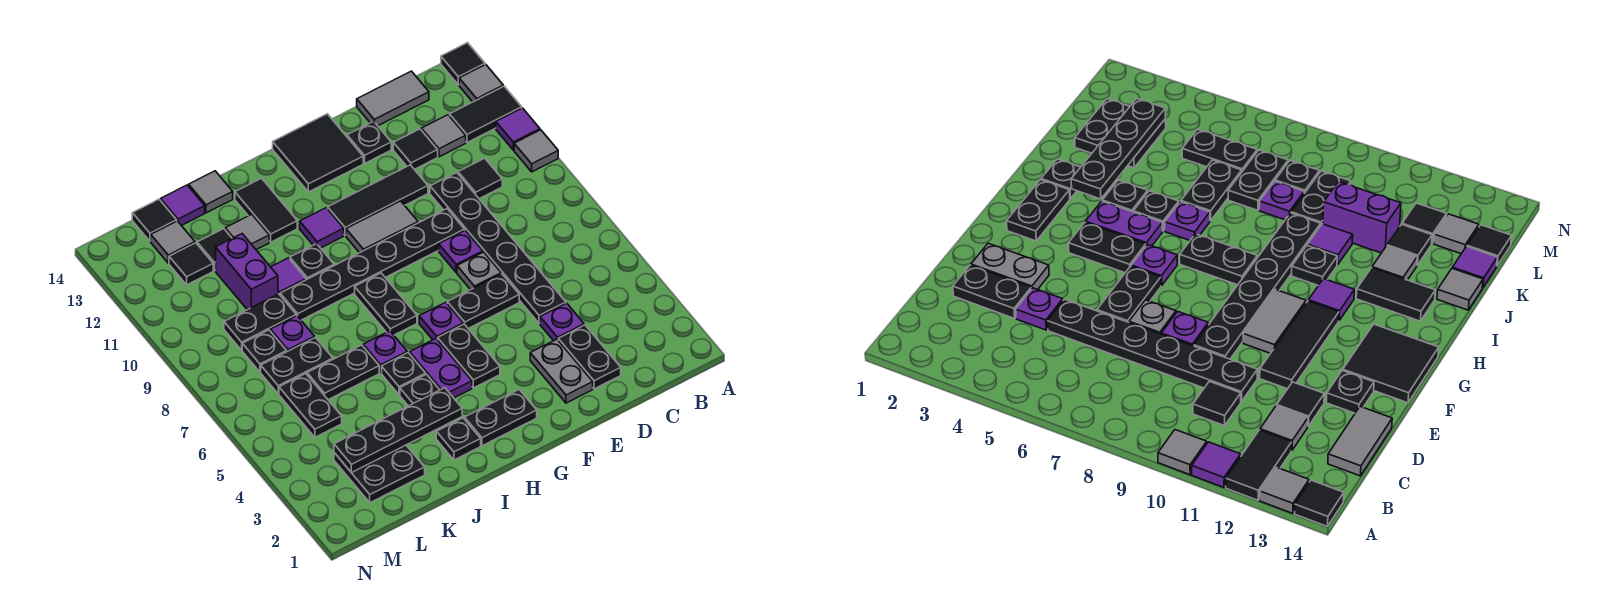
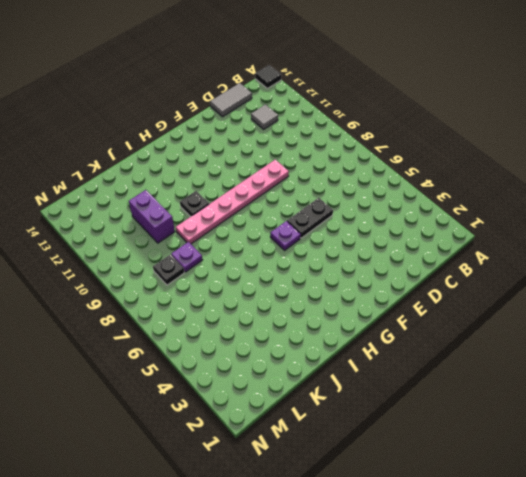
pink 1x6 plate [176,160,289,244] -> black 1x6 plate [280,209,465,320]
none -> grey 1x1 tile [514,130,558,172]
none -> purple 1x1 tile [496,108,540,150]
none -> black 1x2 tile [450,86,522,143]
none -> grey 1x1 tile [459,65,503,102]

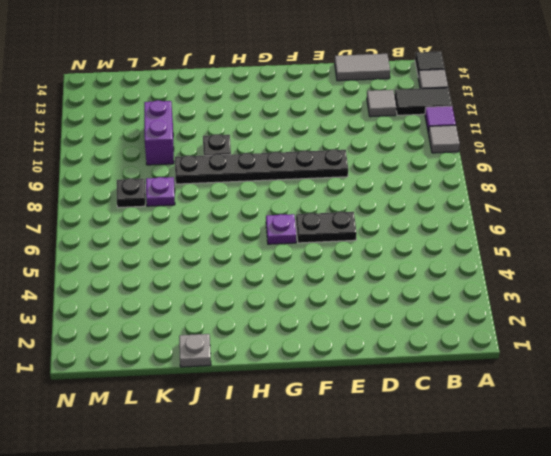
grey 1x1 plate [179,334,211,367] -> grey 1x1 plate moved to [457,252,501,290]
none -> black 1x1 tile [458,158,502,199]
none -> black 1x2 plate [558,325,621,389]
none -> purple 1x1 plate [540,303,584,341]
none -> black 1x6 plate [430,173,566,324]

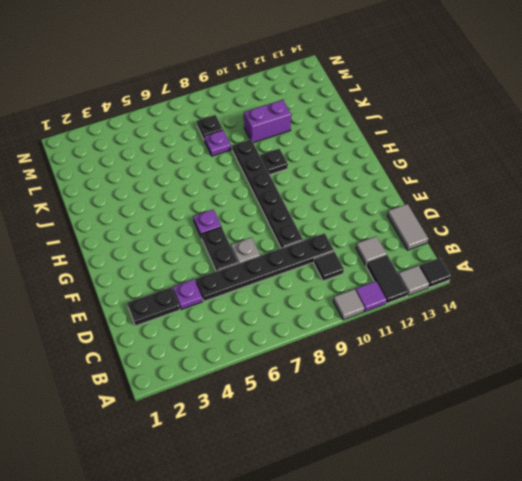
none -> black 1x1 tile [393,129,438,169]
none -> grey 1x2 plate [530,339,593,403]
none -> purple 1x1 plate [439,230,483,272]
none -> black 1x3 tile [328,165,428,236]

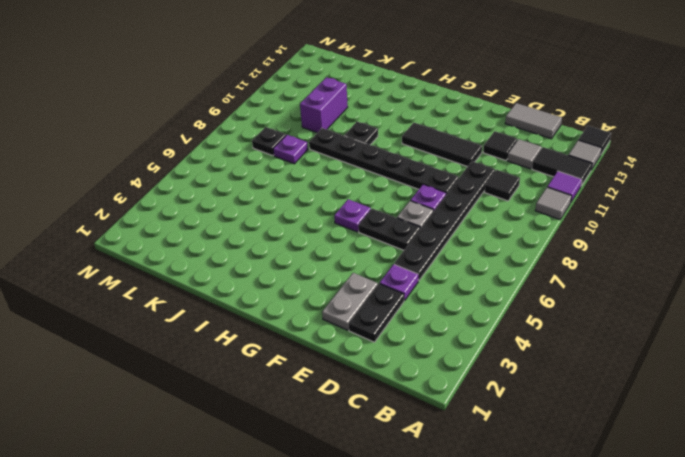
none -> black 1x1 plate [347,121,391,163]
none -> grey 1x2 tile [346,201,418,253]
none -> black 2x2 tile [273,114,363,192]
none -> black 1x2 plate [465,390,537,446]

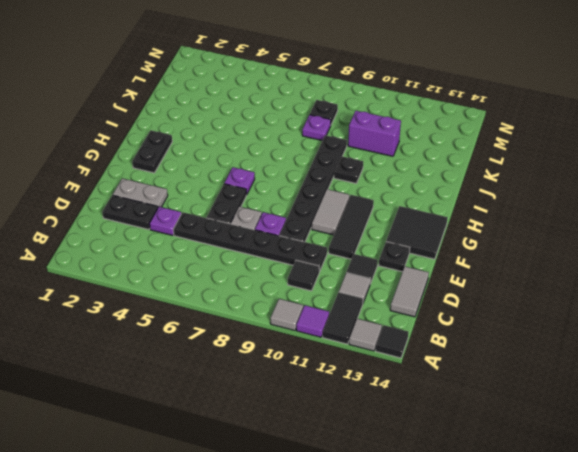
none -> black 1x2 plate [438,324,500,388]
none -> purple 1x2 plate [410,338,472,398]
none -> black 1x2 plate [355,273,417,335]
none -> purple 1x1 tile [300,208,344,248]

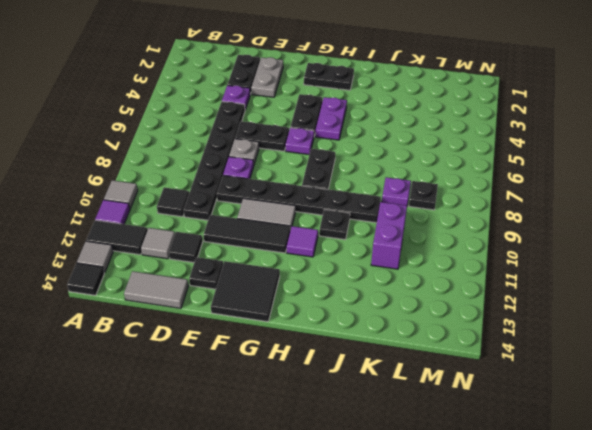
none -> black 1x1 plate [436,418,481,460]
none -> black 1x1 plate [400,374,439,406]
none -> black 1x1 plate [382,353,426,395]
none -> purple 1x1 plate [363,331,407,373]

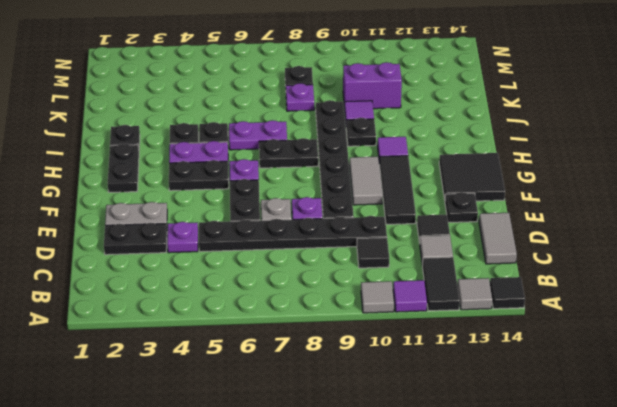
purple 1x2 plate [229,120,287,150] -> purple 1x1 plate [363,331,407,373]
none -> black 1x2 tile [235,178,297,242]
none -> black 1x2 plate [307,345,379,400]
none -> grey 1x1 tile [225,214,269,250]
none -> grey 1x1 tile [189,171,233,213]

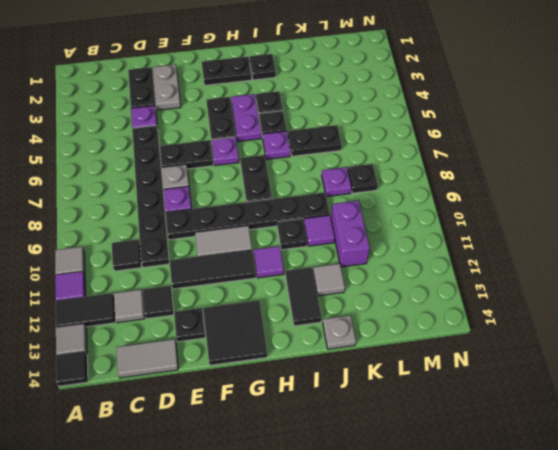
grey 1x1 plate [323,315,356,349] -> grey 1x1 tile [189,171,233,213]
none -> black 2x2 plate [334,445,425,503]
none -> black 1x2 plate [261,338,333,394]
none -> black 1x2 plate [224,294,296,350]
none -> black 1x1 tile [197,229,232,270]

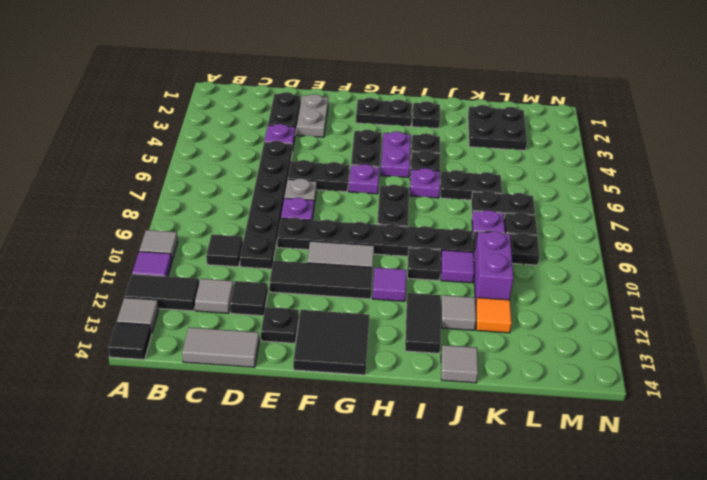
orange 1x1 tile [476,298,512,333] -> black 1x1 tile [197,229,232,270]
none -> purple 1x1 tile [161,185,205,226]
none -> black 1x2 plate [279,373,342,437]
none -> black 1x1 tile [169,243,213,285]
none -> grey 1x1 tile [151,221,195,263]

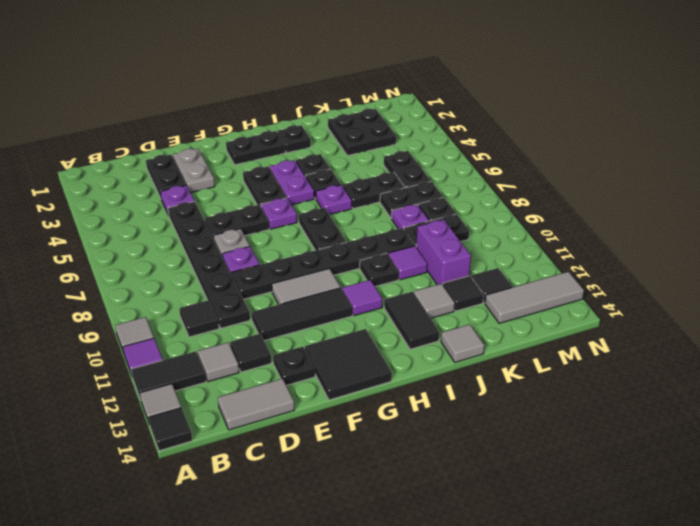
grey 1x3 tile [485,272,584,323] -> grey 1x1 tile [151,221,195,263]
none -> purple 1x1 tile [161,185,205,226]
none -> black 1x1 tile [132,199,177,241]
none -> black 1x4 plate [334,388,462,473]

